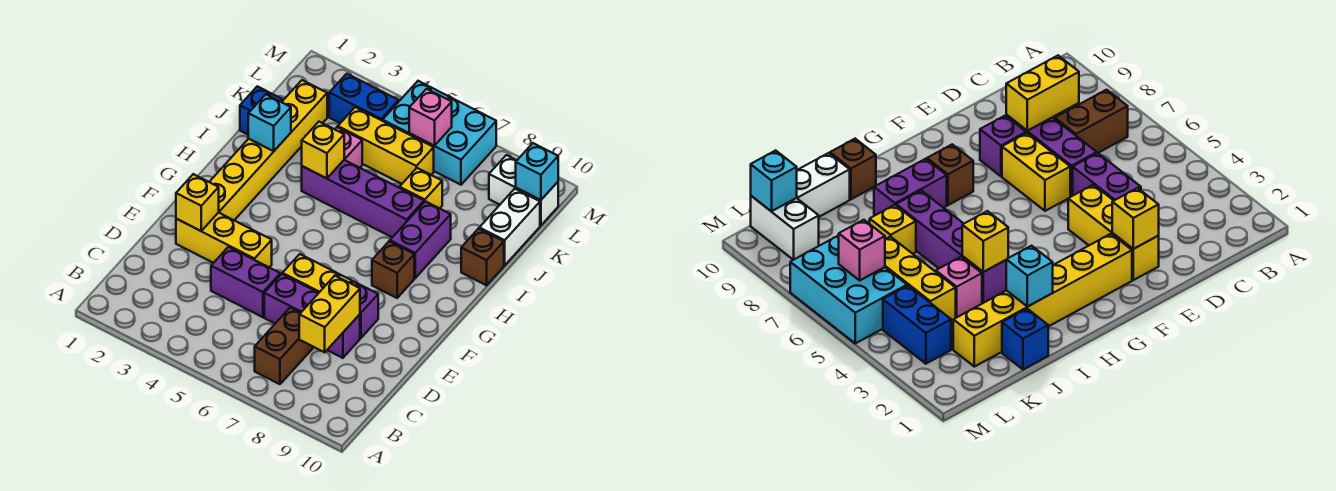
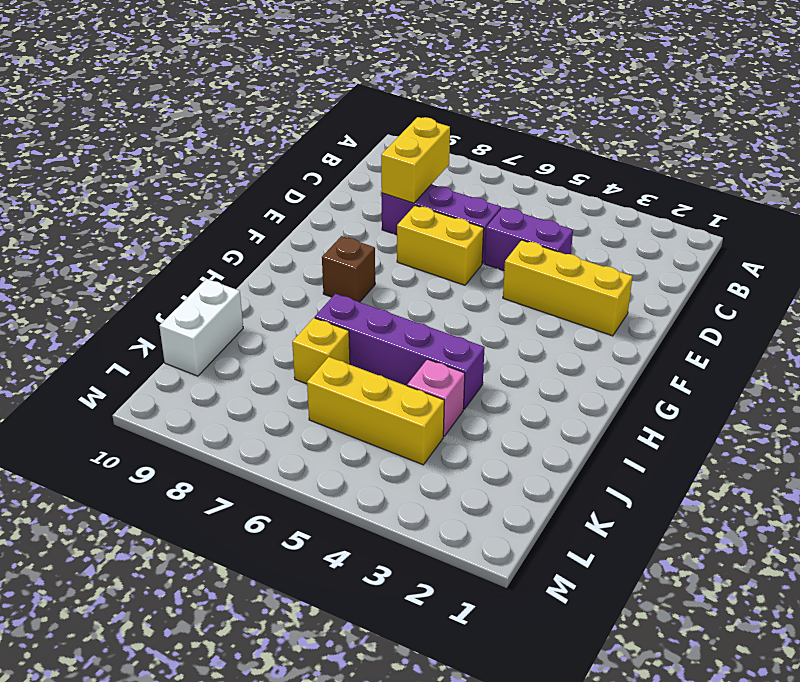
none -> brown 1x2 brick [255,308,314,384]
none -> purple 1x1 brick [351,281,378,338]
none -> yellow 1x6 brick [210,80,327,220]

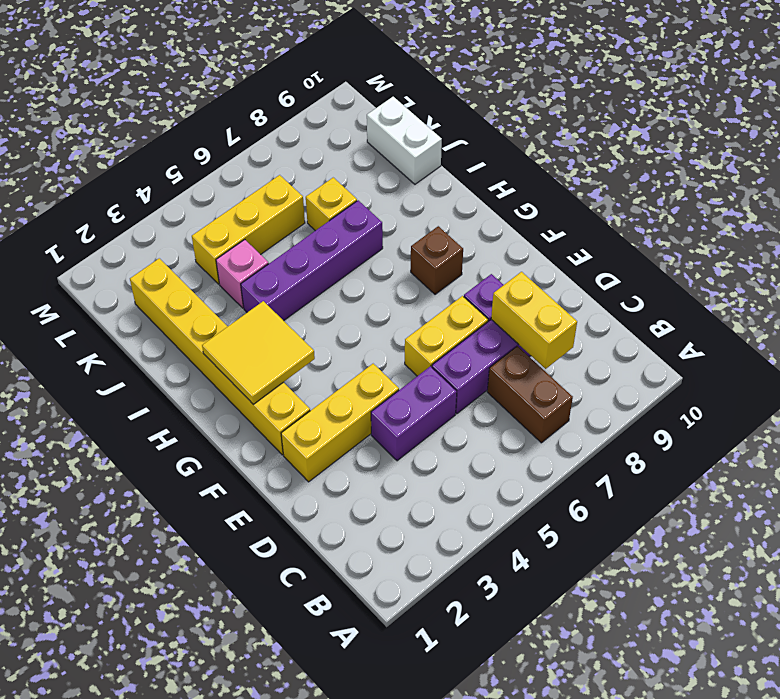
yellow 2x2 tile [202,301,315,405] -> none
none -> purple 1x2 brick [390,201,451,278]
none -> brown 1x1 brick [461,229,504,285]
none -> blue 1x1 brick [240,86,283,134]

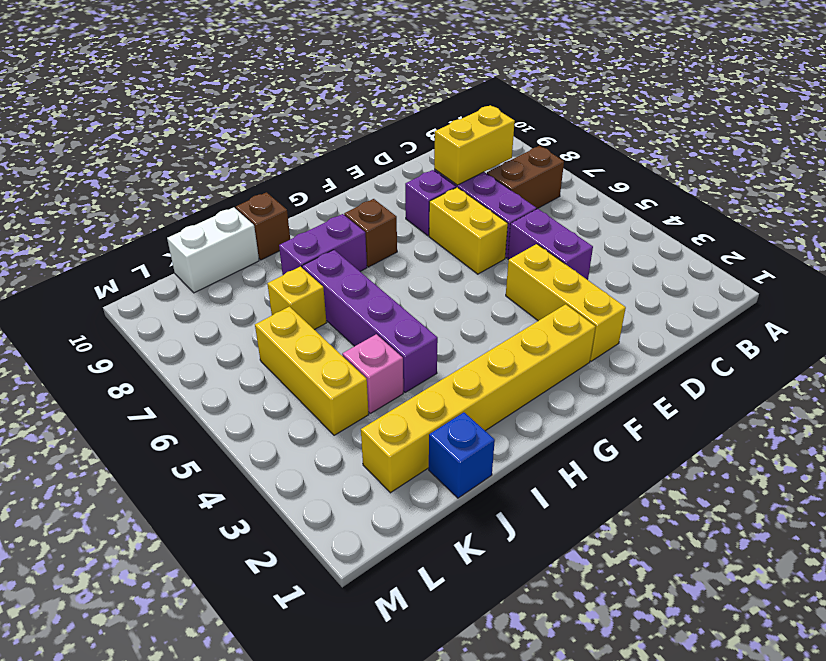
none -> blue 1x2 brick [329,74,399,123]
none -> cyan 2x3 brick [383,81,496,185]
none -> white 1x2 brick [489,155,558,226]

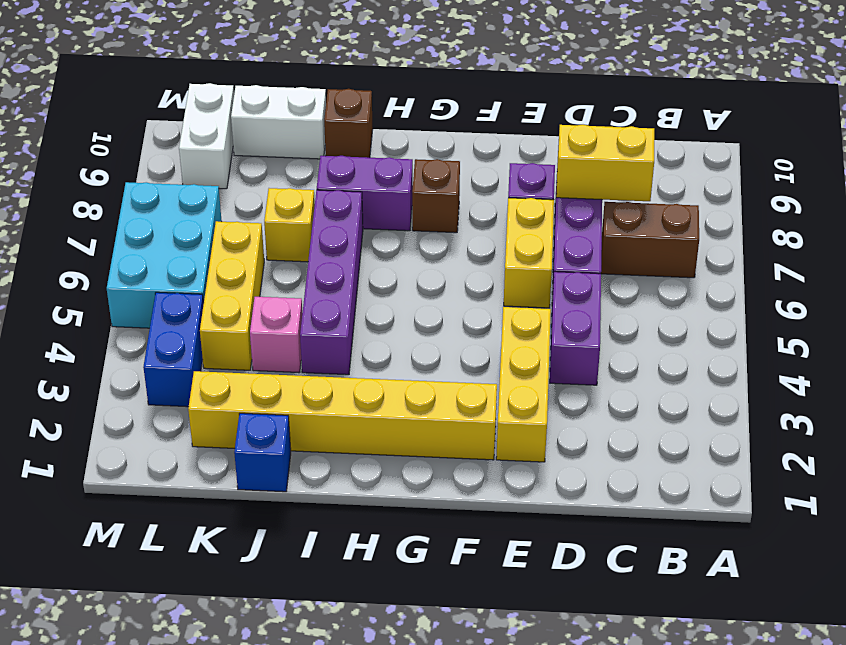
none -> yellow 1x1 brick [176,174,219,231]
none -> cyan 1x1 brick [248,94,291,151]
none -> yellow 1x1 brick [302,122,344,178]

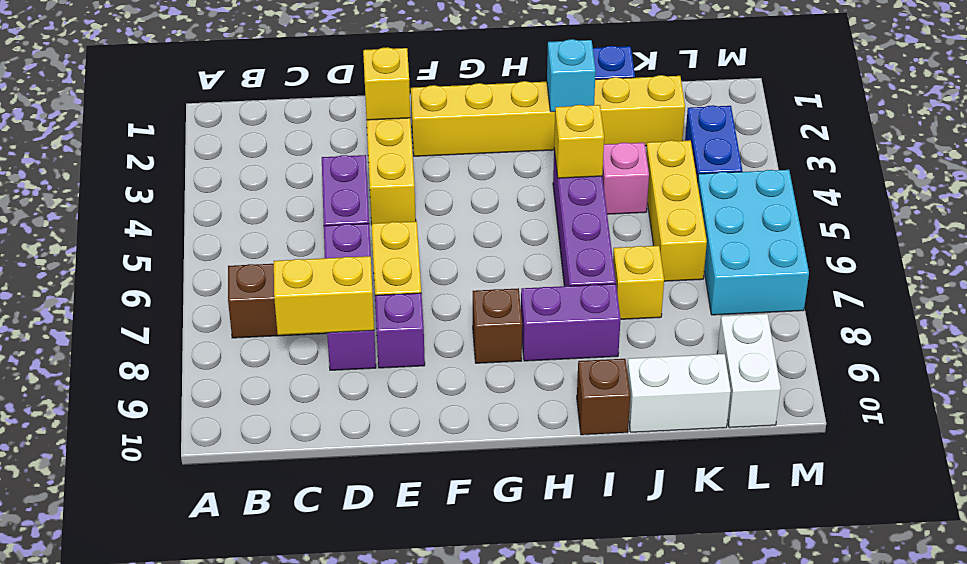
none -> pink 1x1 brick [409,89,452,146]
none -> cyan 1x1 brick [516,143,558,200]

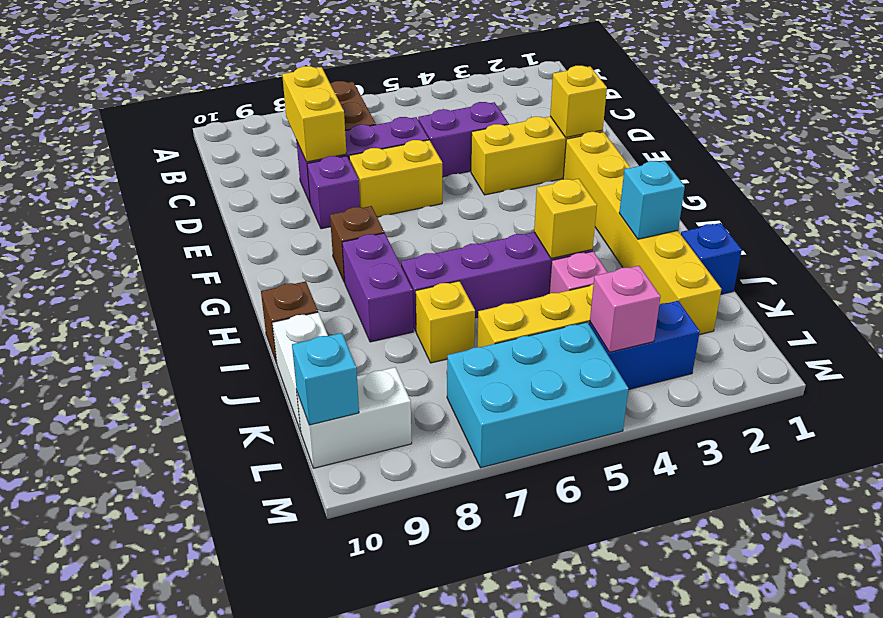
pink 1x1 brick [590,266,660,352] -> pink 1x1 brick moved to [409,89,452,146]

